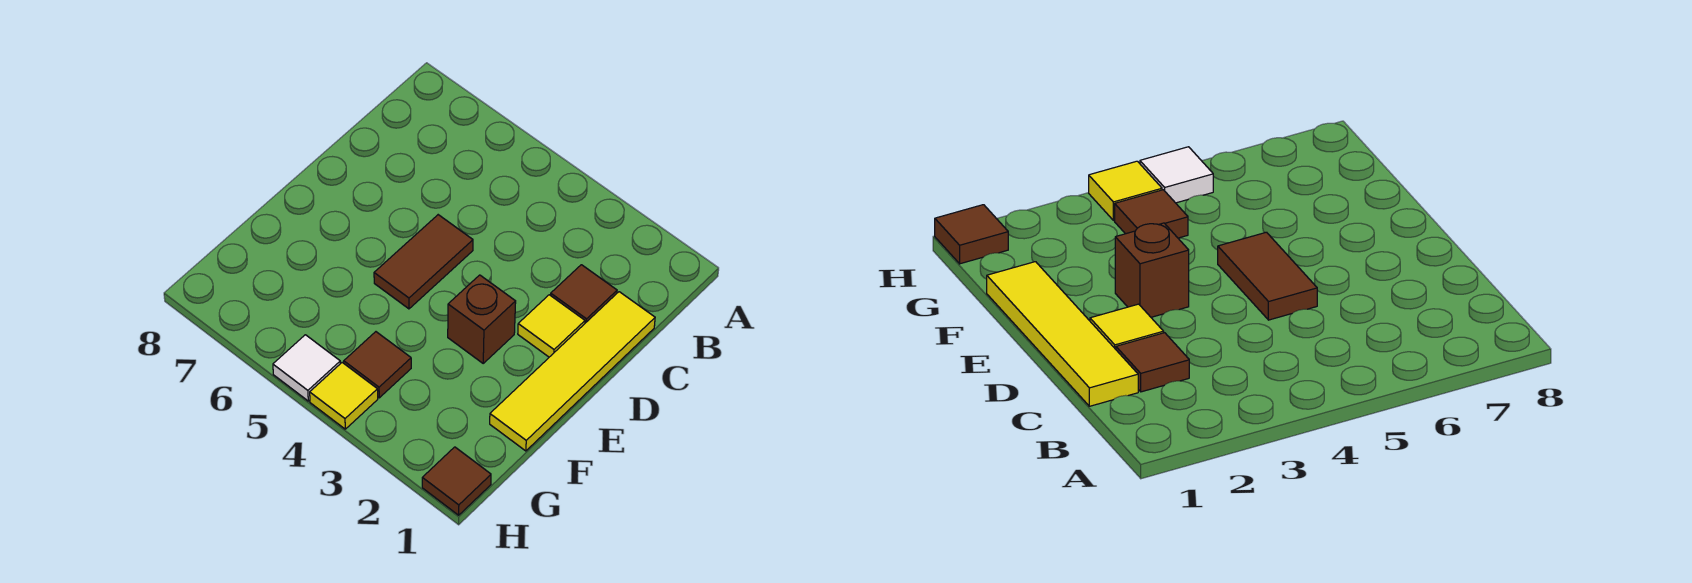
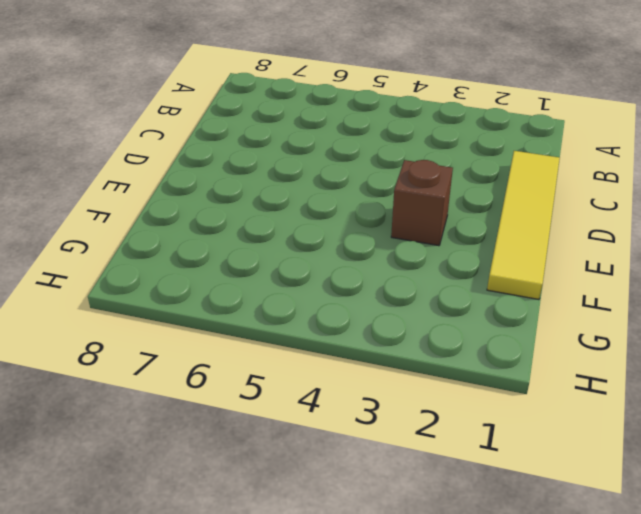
none -> brown 1x1 tile [551,265,617,323]
none -> yellow 1x1 tile [518,295,585,357]

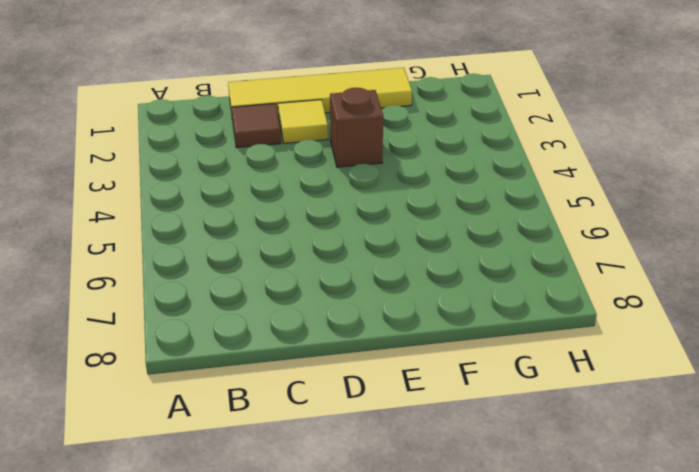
none -> brown 1x2 tile [374,215,473,309]
none -> brown 1x1 tile [344,332,411,398]

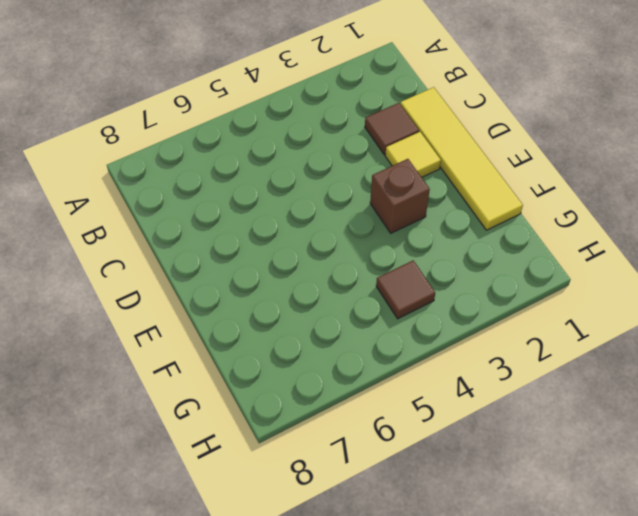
none -> brown 1x2 tile [374,215,473,309]
none -> brown 1x1 tile [422,447,491,515]

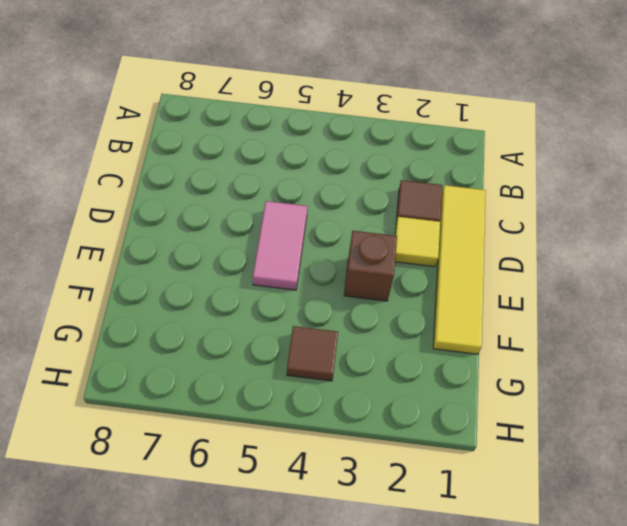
pink 1x2 tile [253,201,307,290] -> brown 1x2 tile [374,215,473,309]
none -> brown 1x1 tile [422,447,491,515]
none -> yellow 1x1 tile [310,363,378,429]

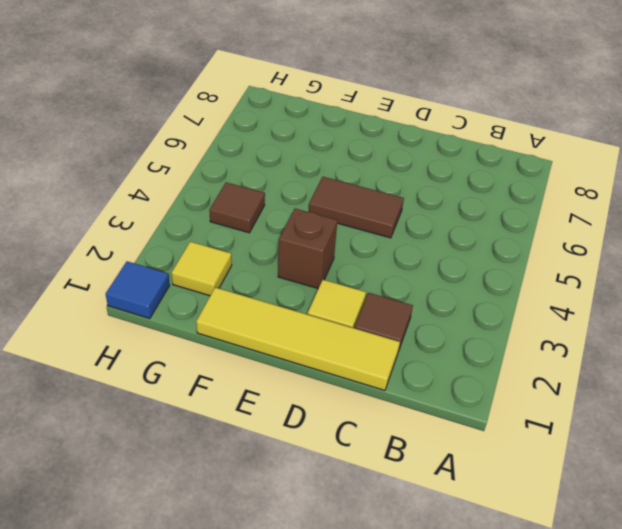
yellow 1x1 tile [171,242,232,296] -> yellow 1x1 tile moved to [310,363,378,429]
blue 1x1 tile [106,261,170,319] -> brown 1x1 tile [422,447,491,515]
none -> white 1x1 tile [273,335,340,401]

